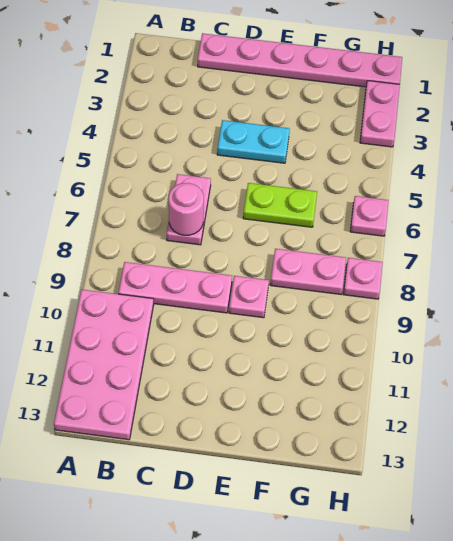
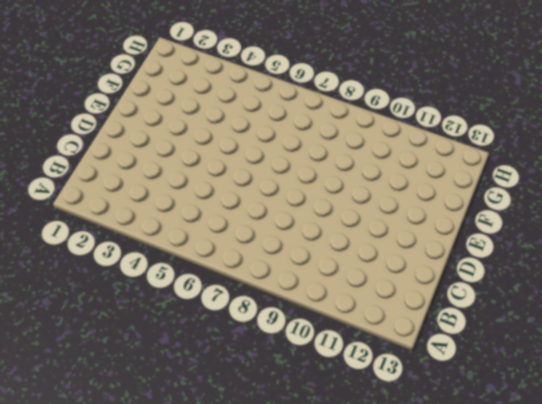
none -> pink 2x4 plate [54,289,154,440]
none -> pink 1x3 plate [118,262,232,313]
none -> pink 1x6 plate [198,33,402,87]

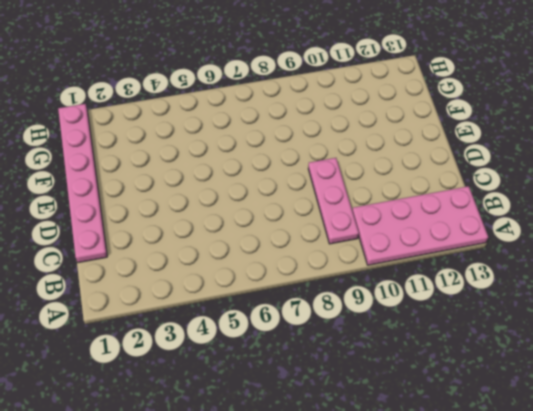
none -> pink 1x2 plate [167,174,211,245]
none -> cyan 1x2 plate [217,120,290,163]
none -> lime 1x2 plate [243,183,317,227]

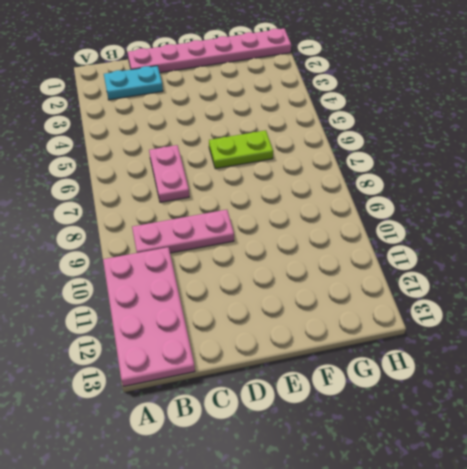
cyan 1x2 plate [104,66,163,100] -> cyan 1x2 plate moved to [217,120,290,163]
none -> pink 1x1 plate [229,276,269,318]
none -> pink 1x2 plate [270,249,346,294]
none -> pink 1x2 plate [360,81,400,147]

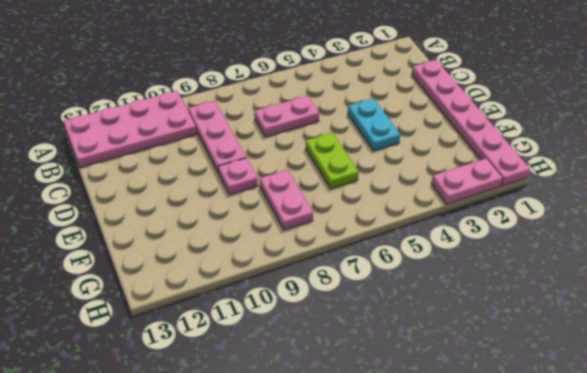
none -> pink 1x1 plate [350,196,389,236]
none -> pink 1x1 plate [343,258,383,299]
none -> pink 1x1 round brick [169,183,204,235]

